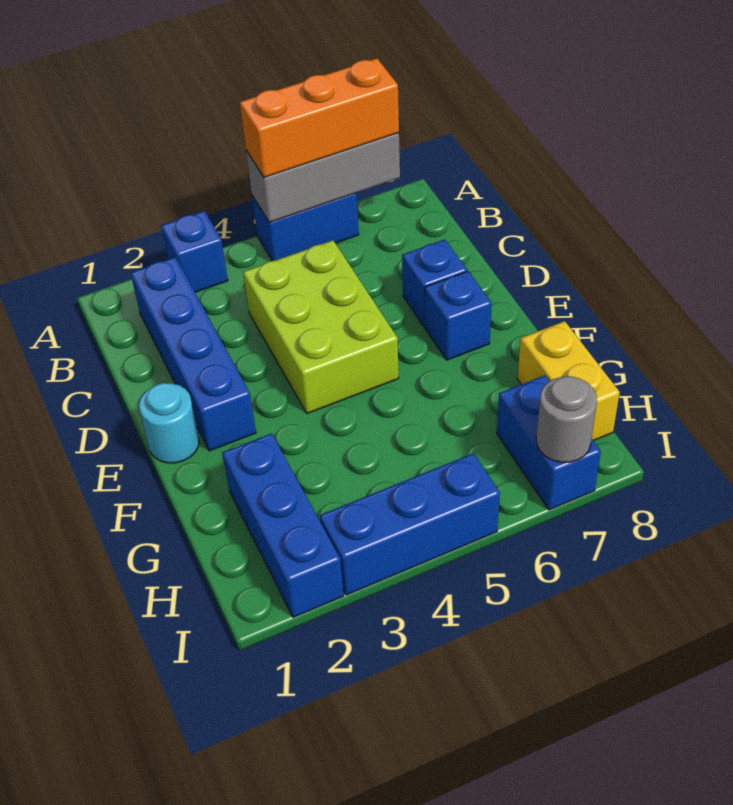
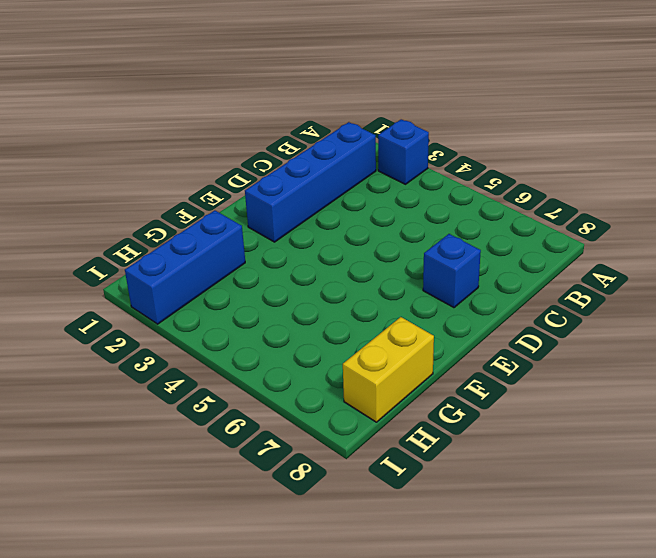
none -> blue 1x2 brick [252,193,359,261]
none -> lime 2x3 brick [243,240,399,414]
none -> cyan 1x1 round brick [139,383,199,463]

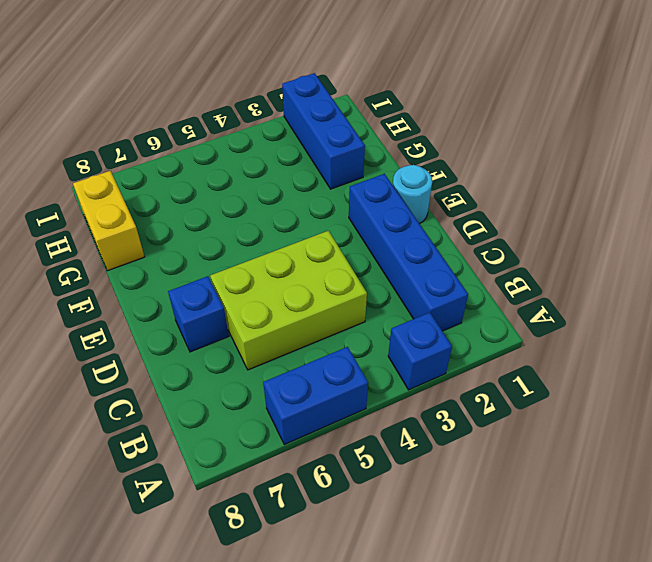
lime 2x3 brick [210,231,367,370] -> lime 2x3 brick turned to [243,240,399,414]
none -> blue 1x1 brick [425,271,492,360]
none -> blue 1x2 brick [497,375,601,510]
none -> blue 1x3 brick [320,453,500,595]

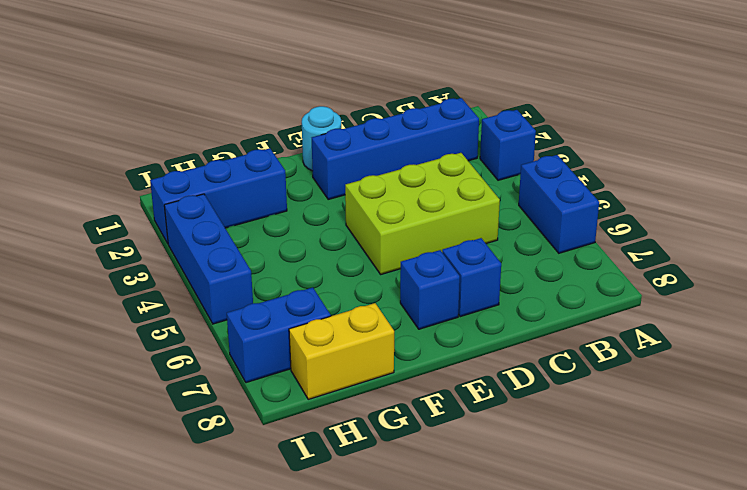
none -> grey 1x3 brick [246,133,400,222]
none -> grey 1x1 round brick [536,376,597,462]
none -> orange 1x3 brick [240,58,399,177]

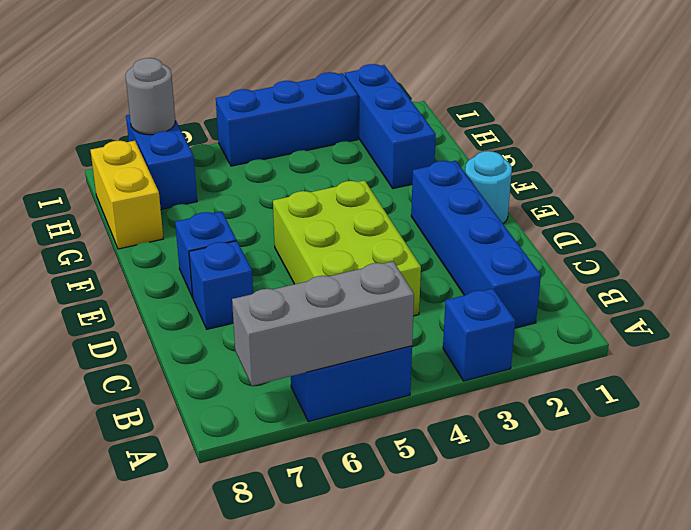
none -> orange 1x3 brick [240,58,399,177]

